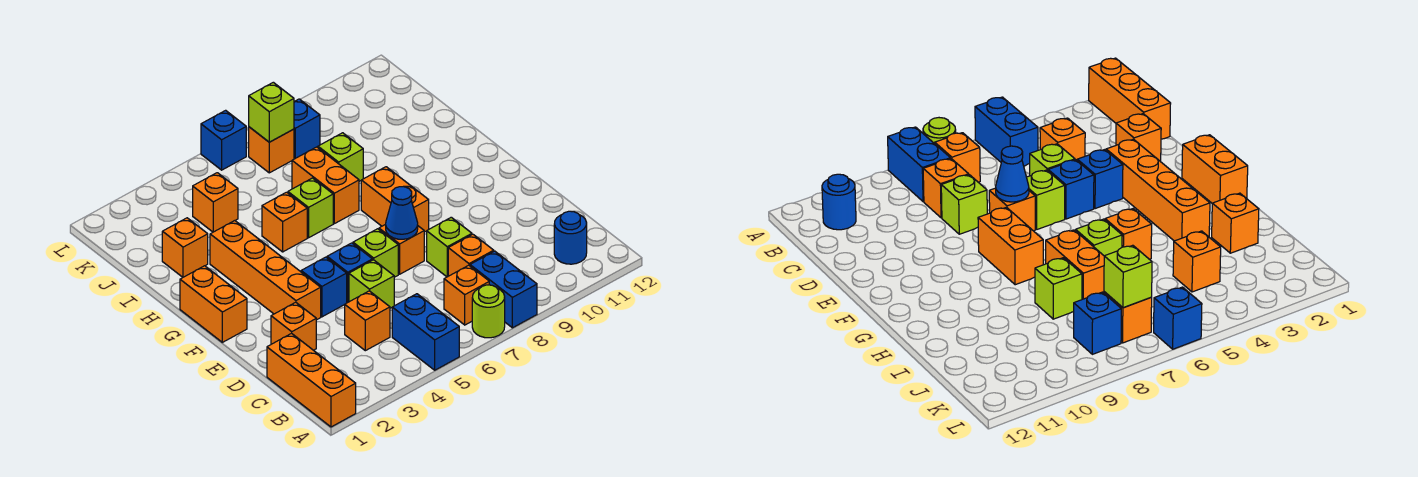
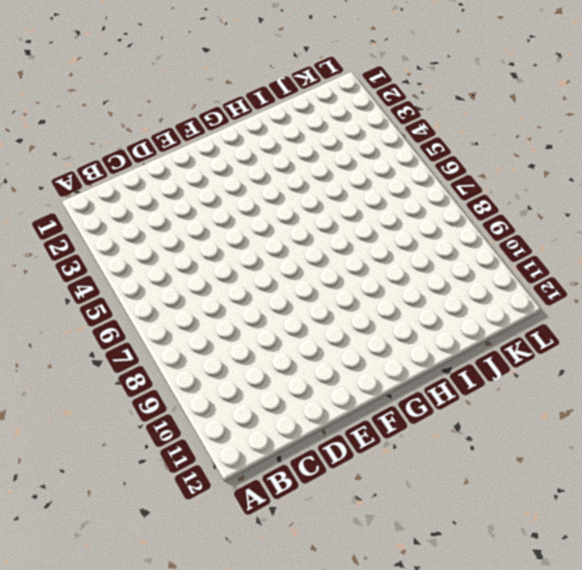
none -> orange 1x3 brick [267,333,356,427]
none -> blue 1x2 brick [392,294,459,370]
none -> lime 1x1 round brick [472,285,505,338]

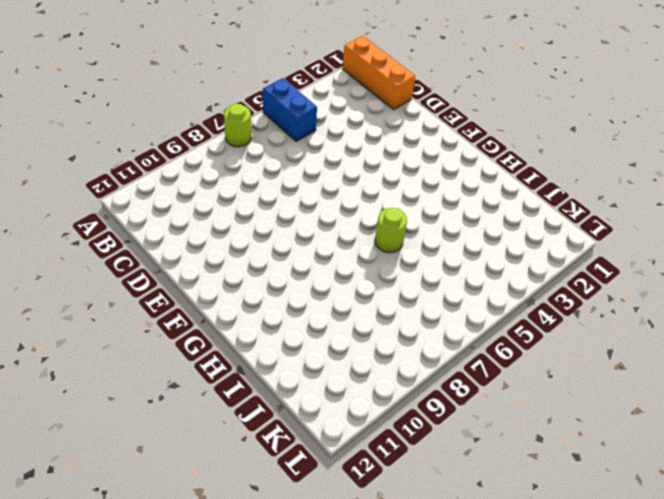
lime 1x1 round brick [375,208,407,253] -> lime 1x1 brick [288,178,333,238]
none -> blue 1x2 brick [470,251,537,328]
none -> orange 1x1 brick [444,265,489,325]
none -> blue 1x1 round brick [554,211,587,264]

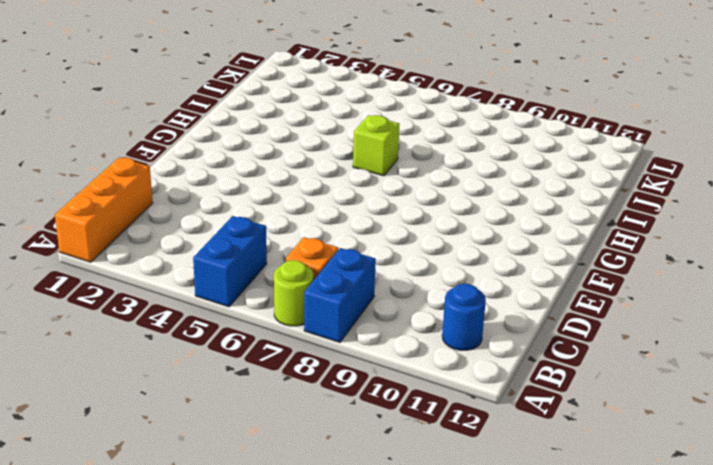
none -> orange 1x1 brick [345,291,390,351]
none -> orange 1x1 brick [448,234,494,276]
none -> orange 1x1 brick [271,302,316,350]

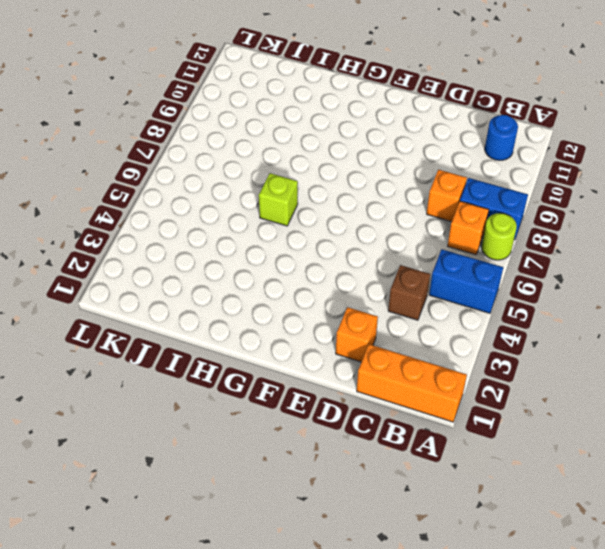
brown 1x1 brick [388,265,430,320] -> orange 1x1 brick [345,291,390,351]
none -> lime 1x1 brick [349,260,394,308]
none -> lime 1x1 brick [427,217,472,277]
none -> orange 1x4 brick [210,221,321,320]

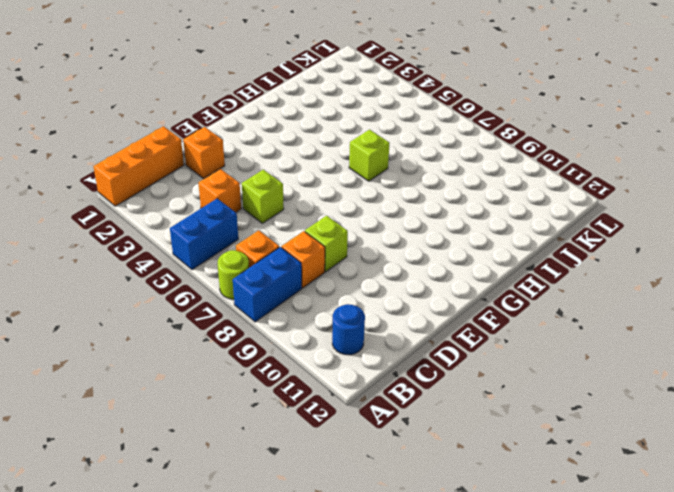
none -> orange 1x4 brick [210,221,321,320]
none -> blue 1x1 brick [301,257,347,317]
none -> blue 1x1 brick [327,243,372,303]

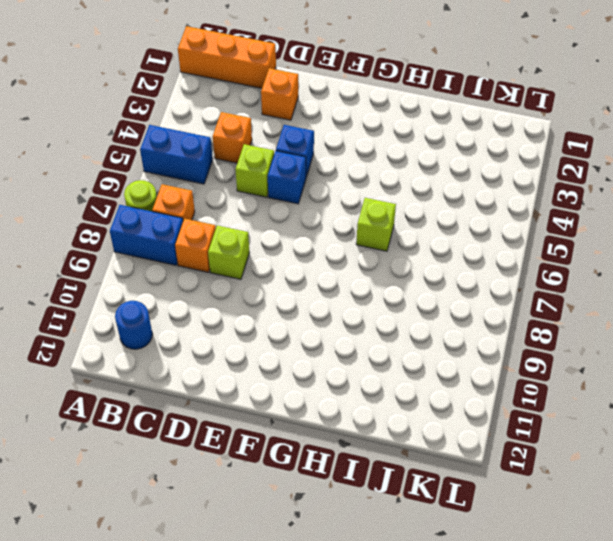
none -> orange 1x4 brick [210,221,321,320]
none -> lime 1x1 brick [353,229,398,277]
none -> orange 1x1 brick [379,224,424,274]

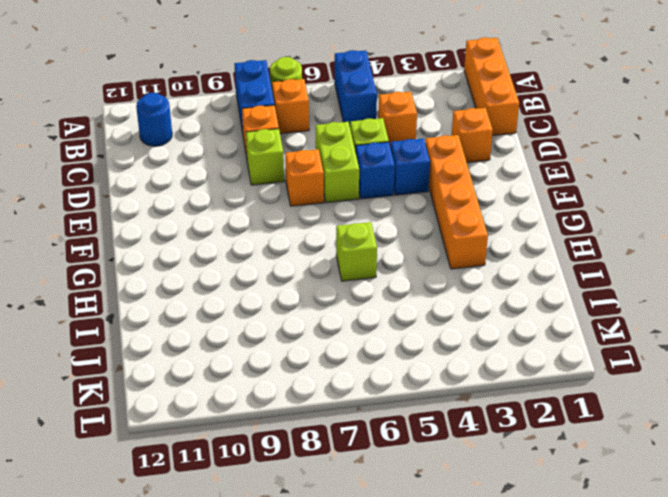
lime 1x2 brick [316,122,359,203] -> lime 1x1 brick [353,229,398,277]
none -> orange 1x2 brick [180,266,247,342]
none -> orange 1x2 brick [361,167,429,232]
none -> orange 1x1 brick [262,192,307,252]

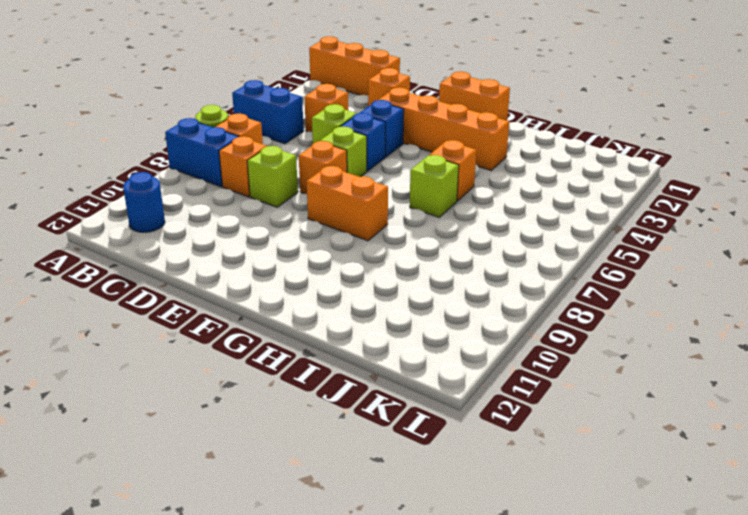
none -> orange 1x2 brick [292,147,359,224]
none -> orange 1x1 brick [162,218,208,277]
none -> lime 1x1 brick [318,133,363,181]

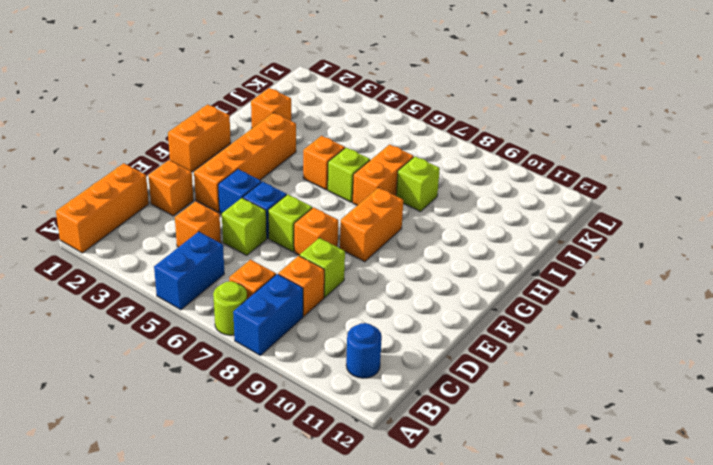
none -> orange 1x1 brick [193,173,238,232]
none -> orange 1x1 brick [249,127,294,173]
none -> blue 1x1 brick [294,99,320,158]

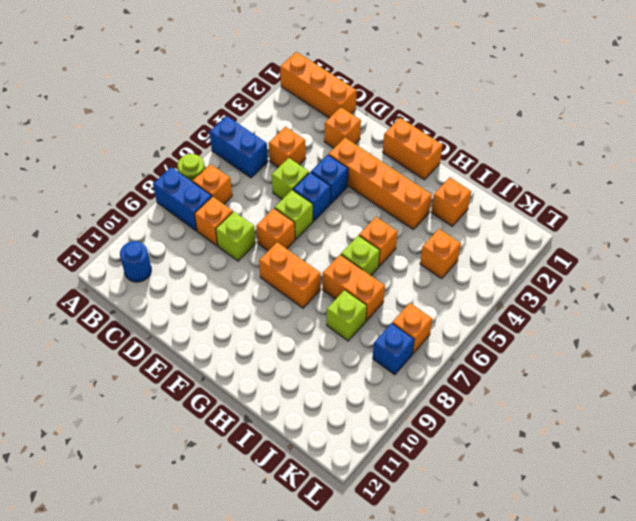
none -> blue 1x1 brick [201,110,246,170]
none -> blue 1x1 cone [386,187,418,239]
none -> lime 1x1 brick [249,82,294,142]

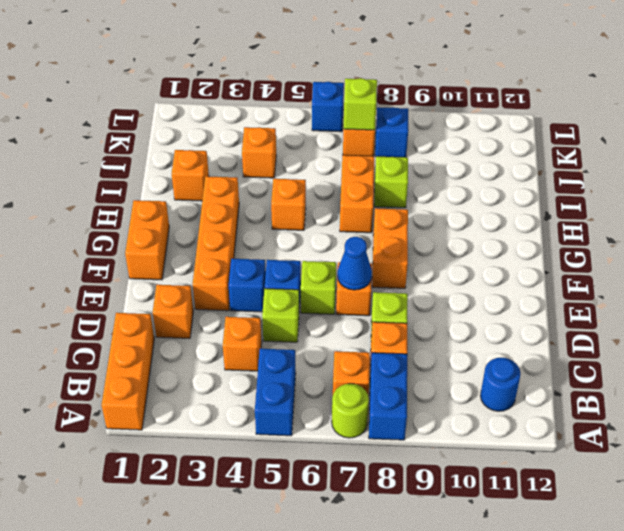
none -> lime 1x1 brick [288,178,333,238]

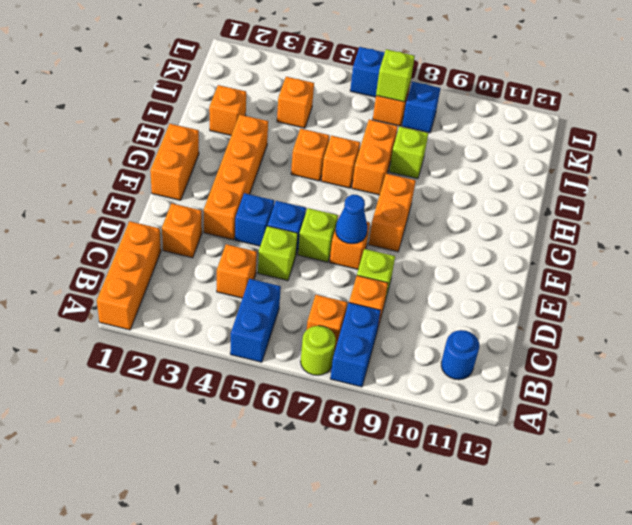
orange 1x1 brick [322,136,360,188] -> lime 1x1 brick [288,178,333,238]

